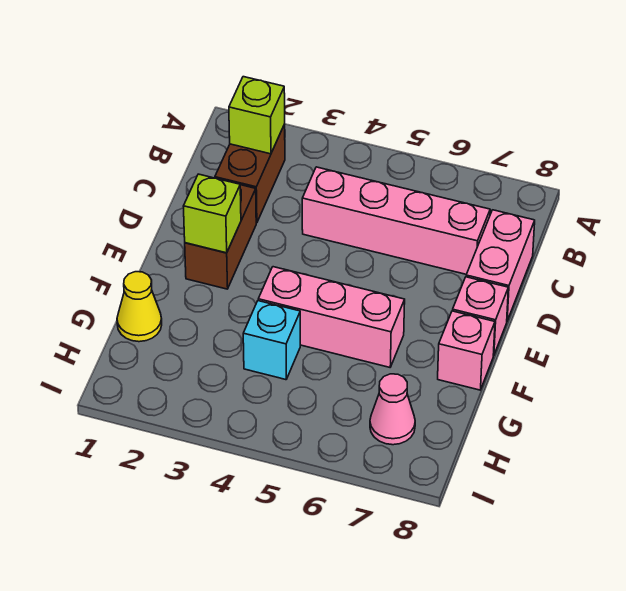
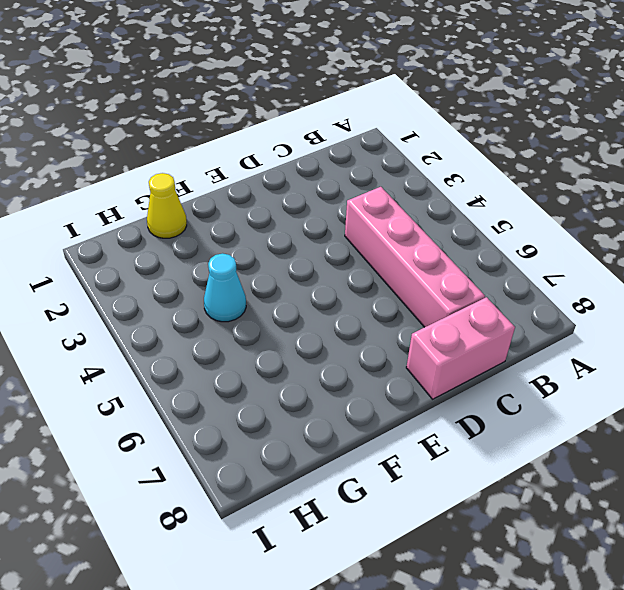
cyan 1x1 cone [204,253,246,322] -> cyan 1x1 brick [243,301,300,380]
none -> brown 1x2 brick [215,124,285,223]
none -> brown 1x2 brick [185,185,256,289]
none -> pink 1x1 brick [453,277,508,356]

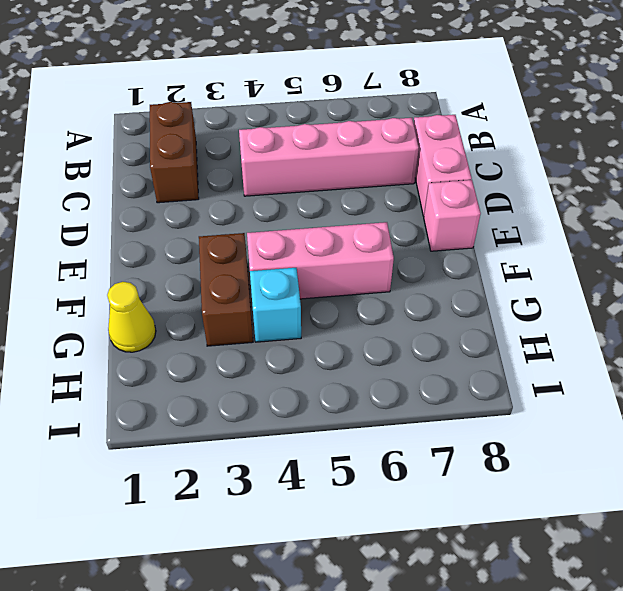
brown 1x2 brick [199,233,253,346] -> brown 1x2 brick moved to [185,185,256,289]
none -> pink 1x1 brick [438,311,495,390]
none -> pink 1x1 cone [370,374,415,445]
none -> lime 1x1 brick [229,77,285,154]

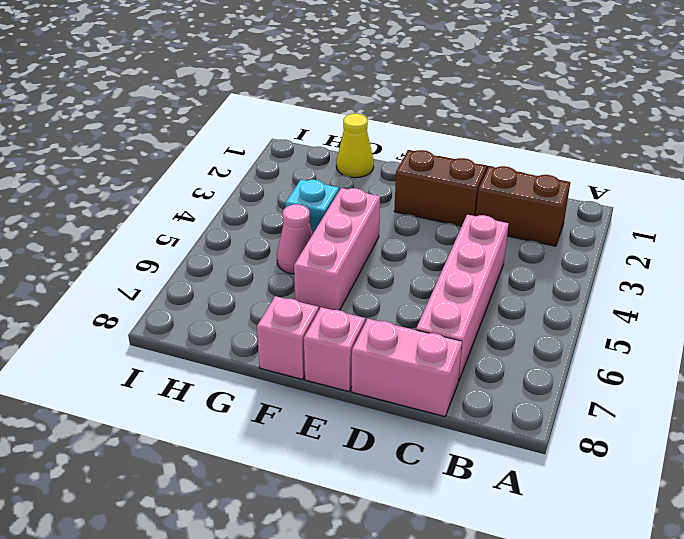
pink 1x1 cone [277,204,313,274] -> pink 1x1 cone moved to [370,374,415,445]
none -> lime 1x1 brick [229,77,285,154]
none -> lime 1x1 brick [183,174,241,253]

